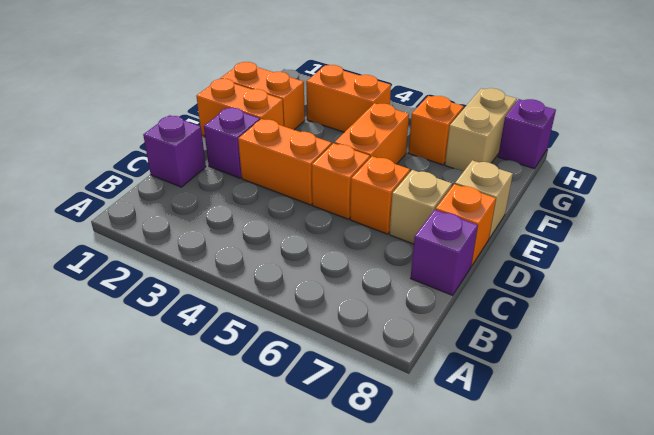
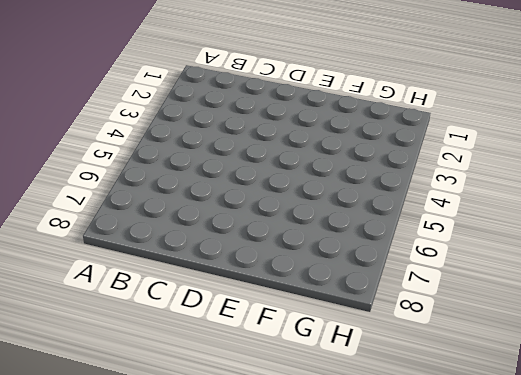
none -> purple 1x1 brick [143,115,206,187]
none -> purple 1x1 brick [411,210,478,295]
none -> purple 1x1 brick [204,107,260,178]

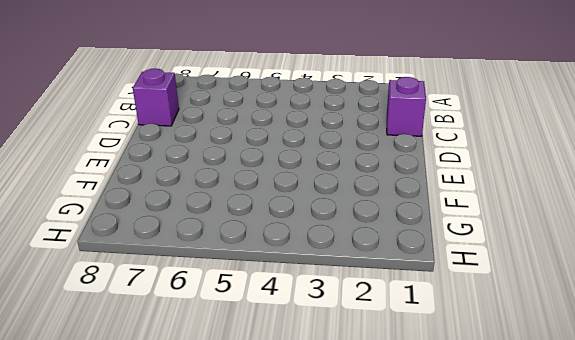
none -> purple 1x1 brick [204,107,260,178]
none -> orange 1x2 brick [238,119,332,205]
none -> orange 1x1 brick [312,143,370,219]

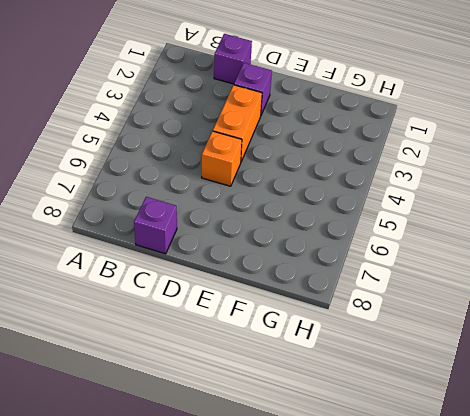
none -> orange 1x1 brick [350,156,410,234]
none -> tan 1x1 brick [390,170,452,244]
none -> orange 1x1 brick [436,184,496,266]

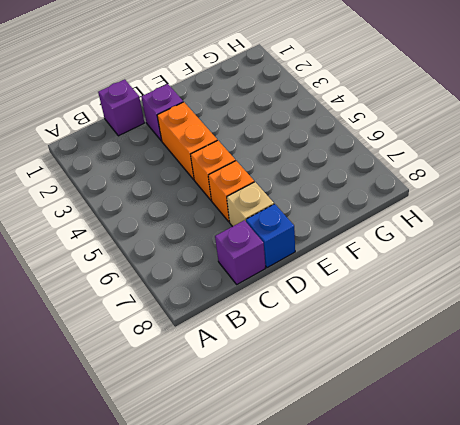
blue 1x1 brick [246,204,295,268] -> orange 1x1 brick [436,184,496,266]
none -> orange 1x2 brick [196,79,284,136]
none -> orange 1x2 brick [335,103,409,164]
none -> tan 1x1 brick [455,160,513,239]

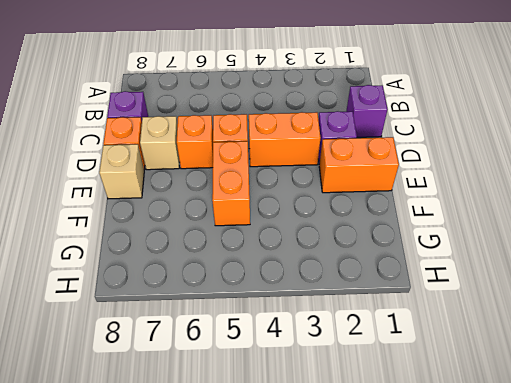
none -> orange 1x2 brick [220,62,305,130]
none -> orange 1x2 brick [306,65,391,132]
none -> orange 1x1 brick [408,96,464,165]

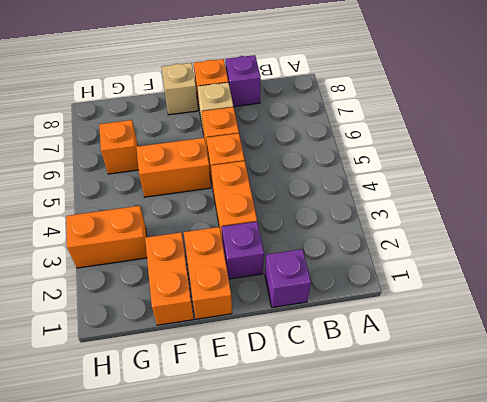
orange 1x2 brick [66,206,147,268] -> orange 1x2 brick turned to [306,65,391,132]
none -> tan 1x2 brick [445,88,517,171]
none -> purple 1x1 brick [498,99,556,169]

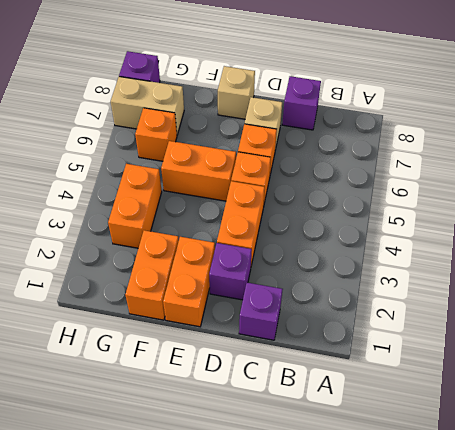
none -> orange 1x1 brick [436,184,496,266]

